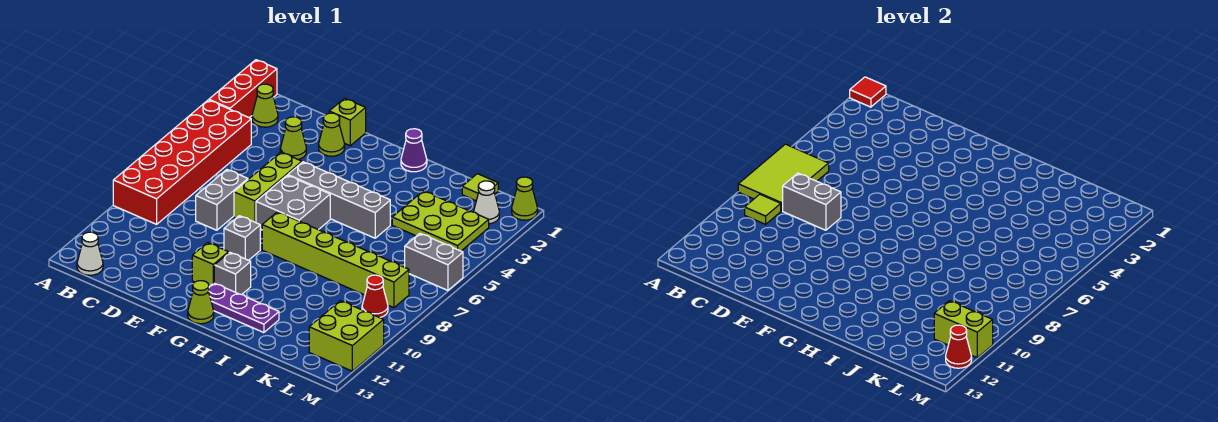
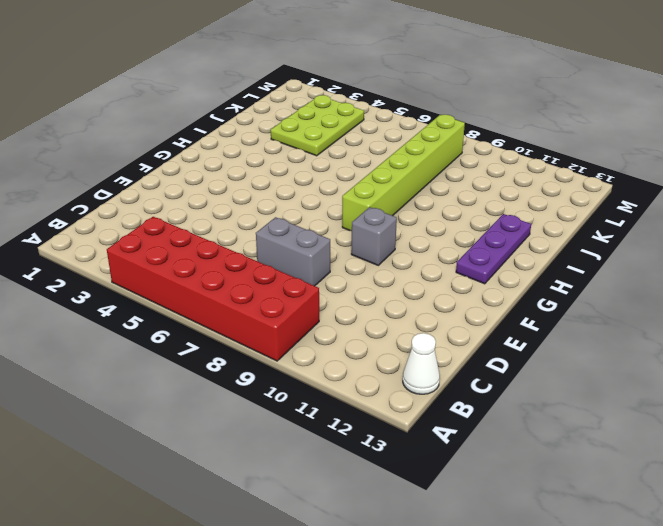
none -> red 1x3 brick [209,60,277,118]
none -> lime 1x1 cone [252,84,278,127]
none -> lime 1x1 cone [280,117,306,159]
none -> lime 1x1 brick [329,98,366,146]

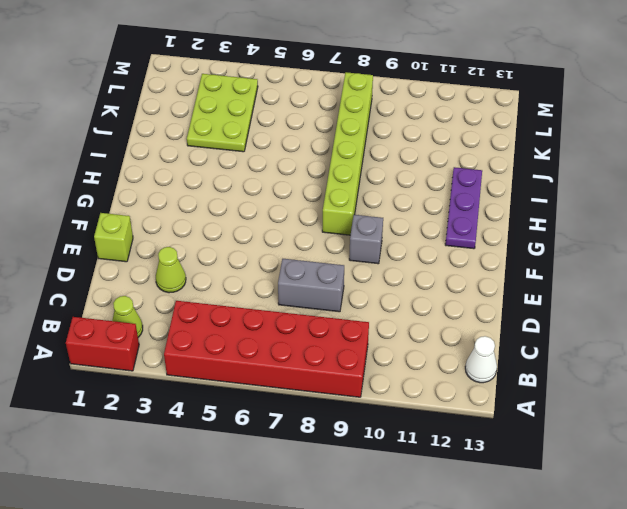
red 1x2 brick [66,317,139,371] -> red 1x3 brick [209,60,277,118]
none -> lime 1x1 cone [319,113,345,156]
none -> lime 1x3 brick [234,152,302,223]
none -> grey 1x4 brick [288,162,390,238]
none -> grey 2x2 brick [256,175,330,230]

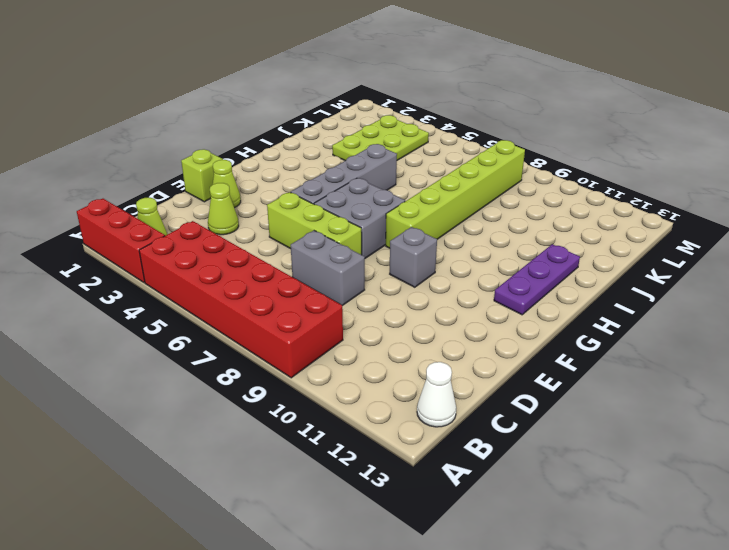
none -> lime 1x1 brick [192,243,229,286]
none -> grey 1x1 brick [214,252,251,295]
none -> lime 1x1 cone [188,281,214,324]
none -> purple 1x1 cone [401,129,427,172]

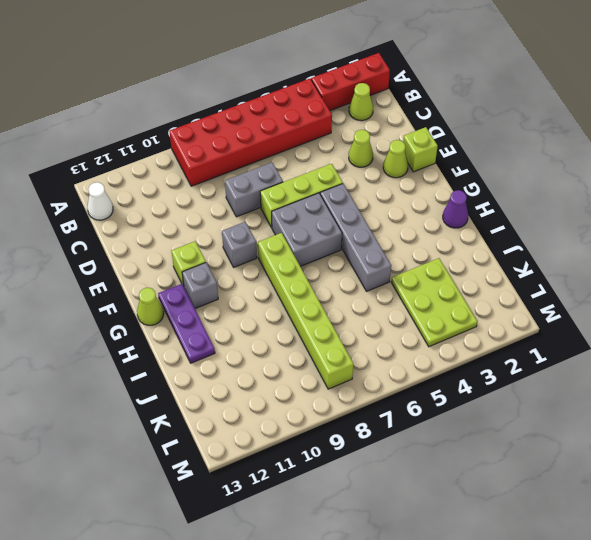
none -> lime 1x1 tile [462,174,498,201]
none -> white 1x1 cone [474,181,499,224]
none -> grey 1x2 brick [405,233,463,290]
none -> red 1x1 cone [362,275,388,318]

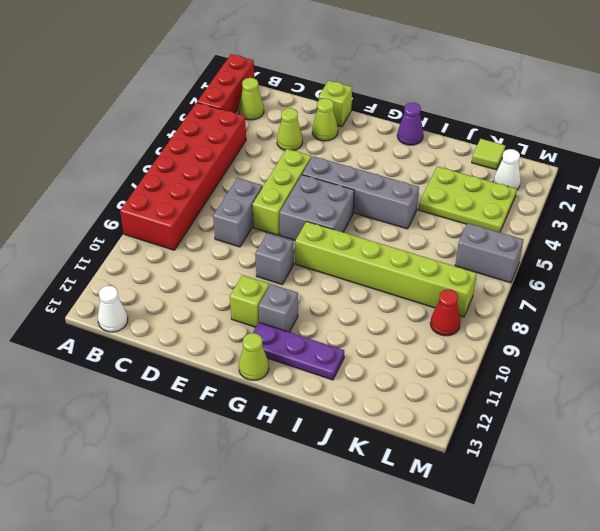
none -> lime 2x2 brick [309,301,384,371]
none -> lime 1x1 cone [512,177,538,220]
none -> red 1x1 tile [850,77,886,107]
none -> lime 2x3 tile [738,144,829,211]

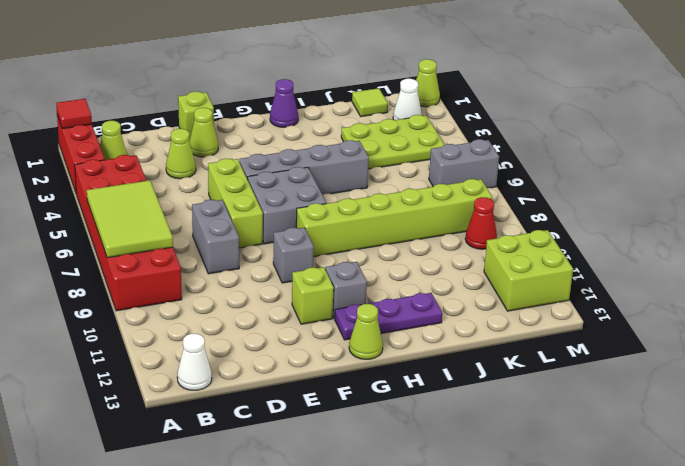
none -> lime 1x1 tile [745,194,781,224]
none -> grey 1x2 brick [783,173,841,230]
none -> lime 1x2 brick [934,301,993,358]
none -> red 1x1 cone [946,325,972,368]

